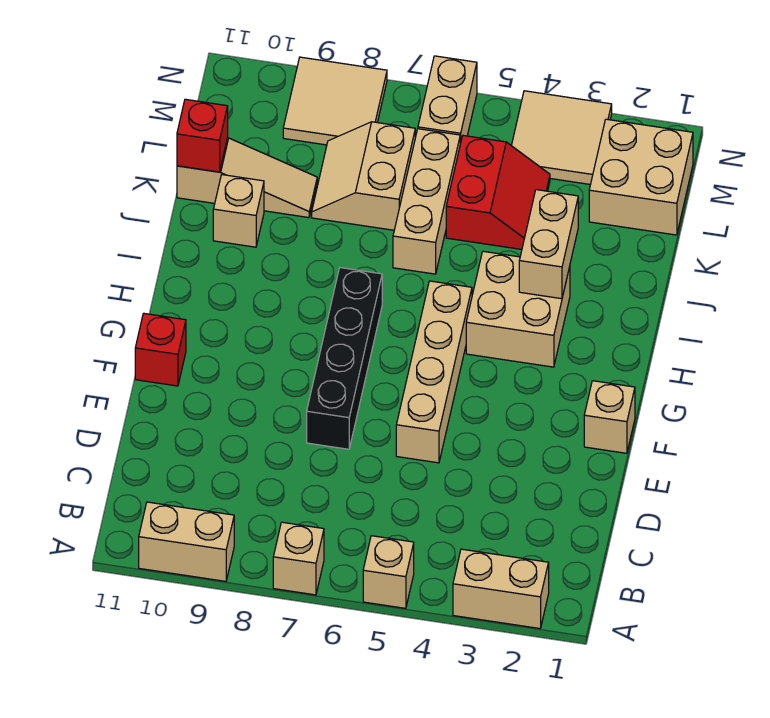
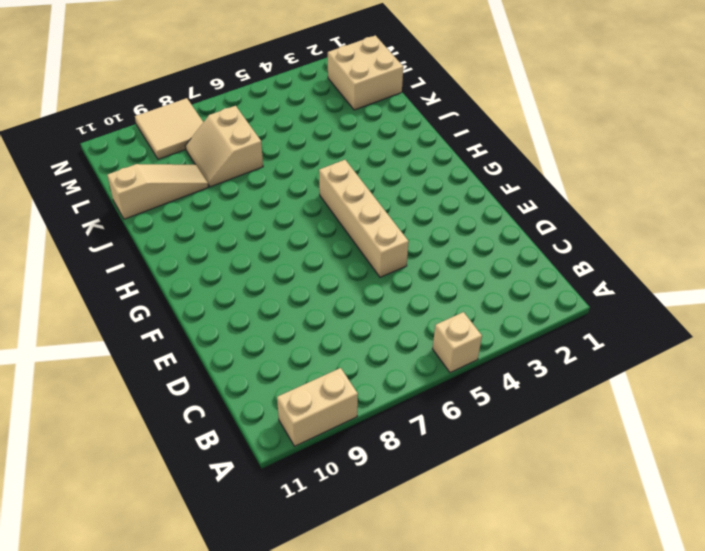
none -> tan 1x2 brick [453,549,549,629]
none -> tan 1x1 brick [273,522,324,595]
none -> black 1x4 brick [307,268,382,449]

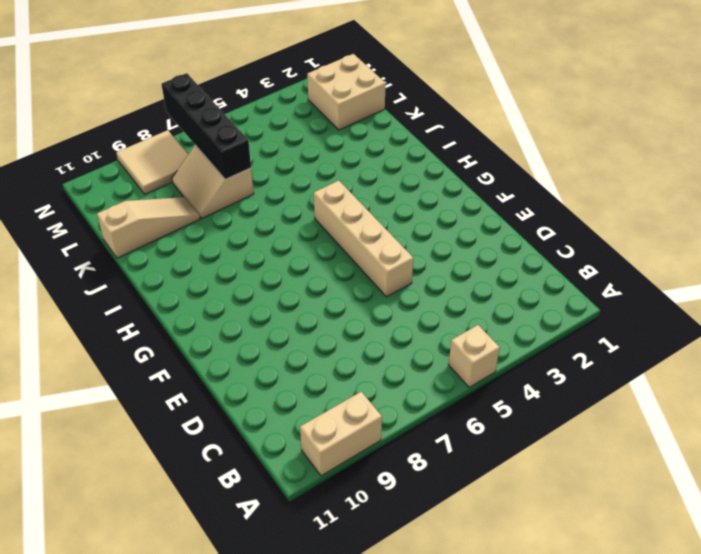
black 1x4 brick [161,73,251,179] -> black 1x4 brick moved to [307,268,382,449]
none -> tan 1x2 brick [453,549,549,629]
none -> tan 1x1 brick [273,522,324,595]
none -> tan 1x1 brick [584,381,635,453]

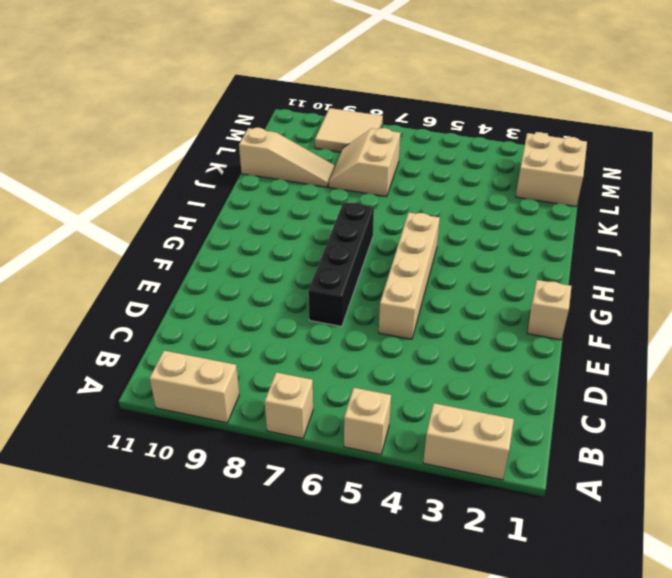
none -> red 1x1 brick [135,313,186,386]
none -> tan 2x2 brick [466,251,570,367]
none -> tan 1x3 brick [393,129,460,274]

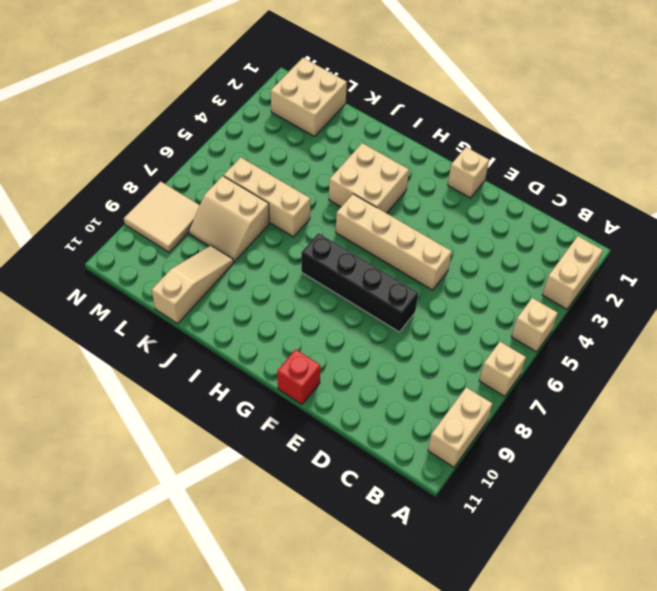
none -> tan 1x1 brick [213,175,264,247]
none -> red 2x2 slope [446,136,550,249]
none -> tan 2x2 tile [511,91,612,184]

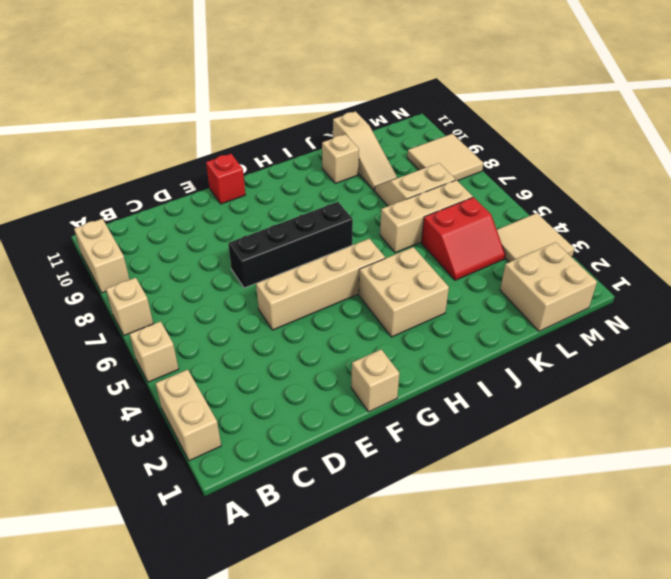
none -> tan 1x2 brick [418,56,477,144]
none -> tan 1x2 brick [519,190,578,299]
none -> red 1x1 brick [177,99,228,172]

